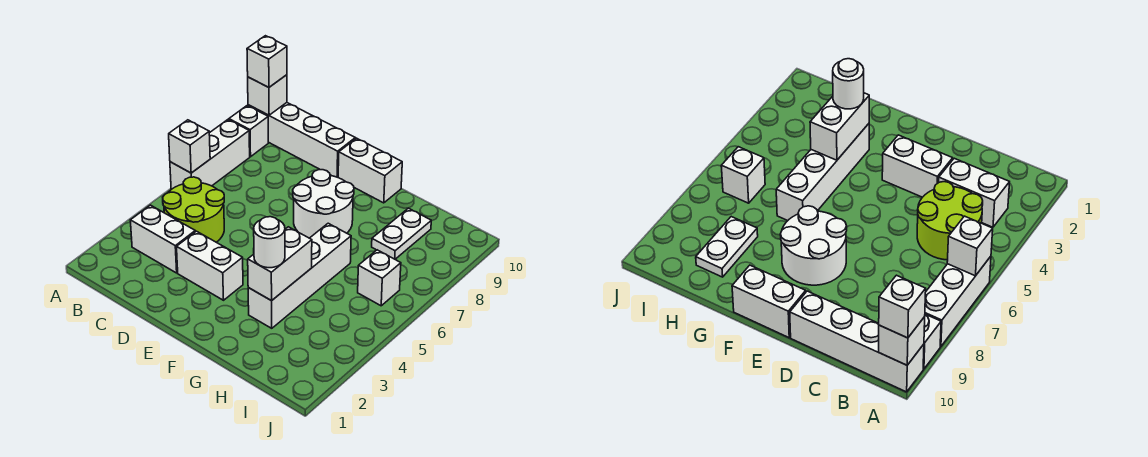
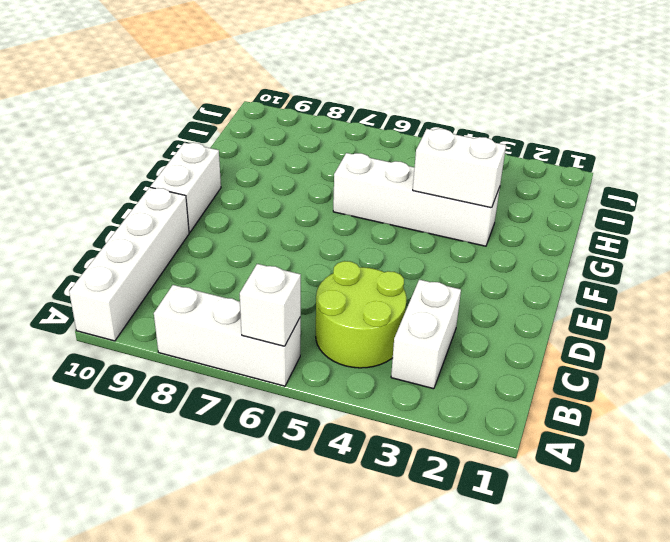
none -> white 1x1 brick [229,106,268,157]
none -> white 1x2 brick [177,231,243,300]
none -> white 2x2 round brick [293,170,354,238]

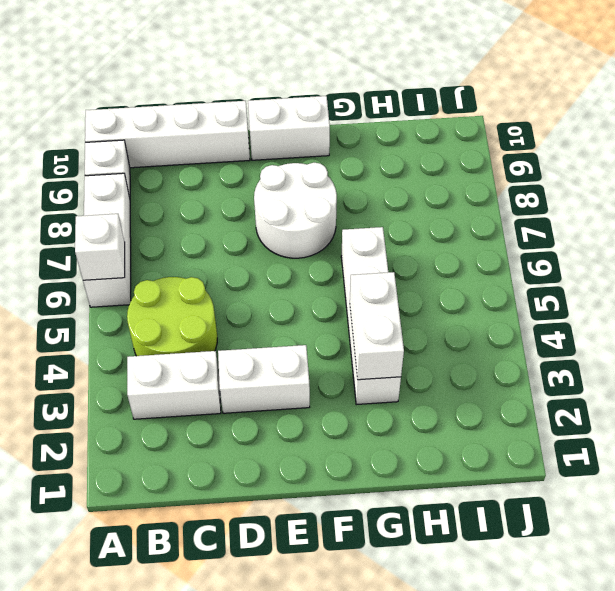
none -> white 1x2 plate [372,208,431,259]
none -> white 1x1 brick [358,250,401,306]
none -> white 1x1 brick [248,75,287,115]

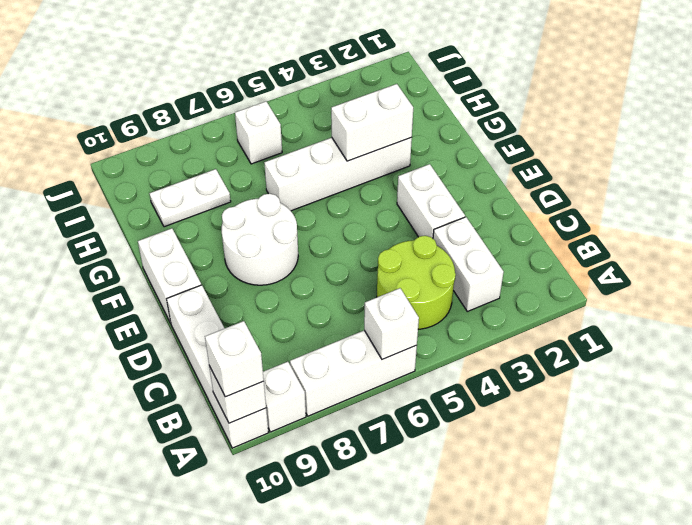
none -> white 1x1 round brick [254,217,285,268]

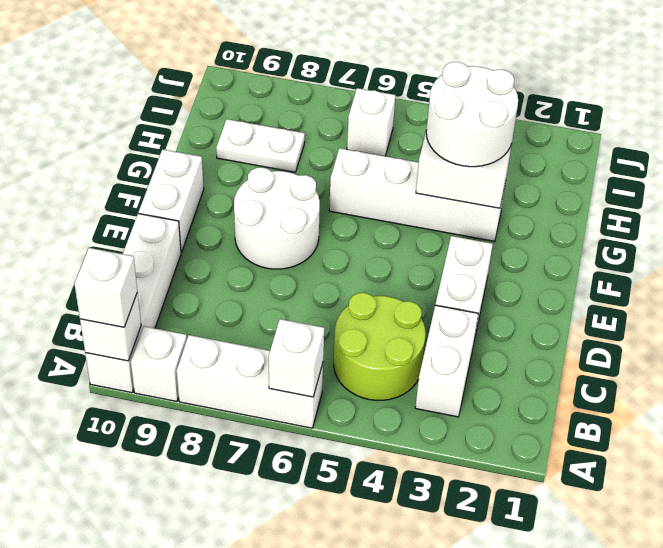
white 2x2 round brick [426,62,518,167] -> white 1x1 round brick [254,217,285,268]

